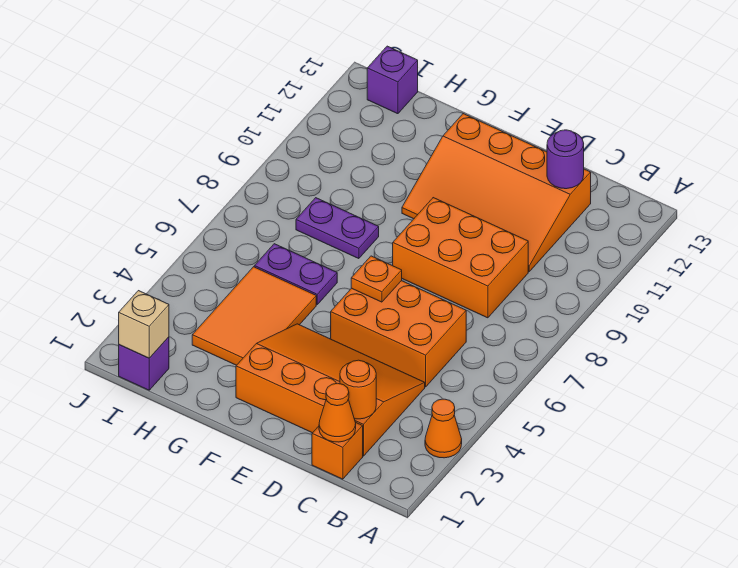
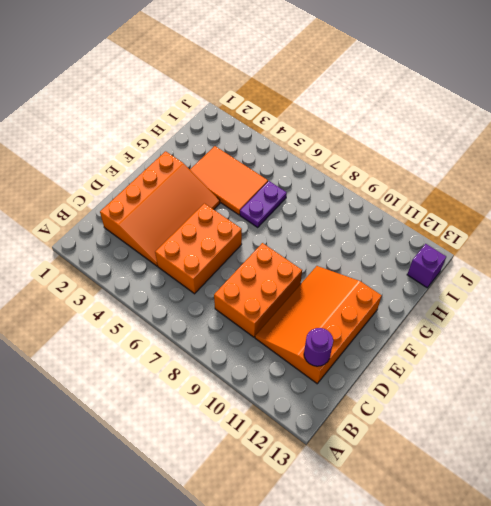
none -> orange 1x1 cone [425,399,462,458]
none -> orange 1x1 brick [312,423,363,479]
none -> purple 1x2 plate [296,198,379,259]

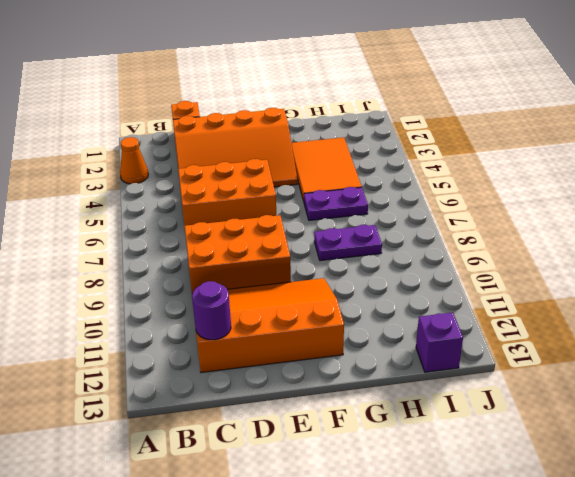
none -> purple 1x1 brick [119,337,169,390]
none -> orange 1x1 cone [319,383,356,442]
none -> orange 1x1 round brick [340,360,376,419]

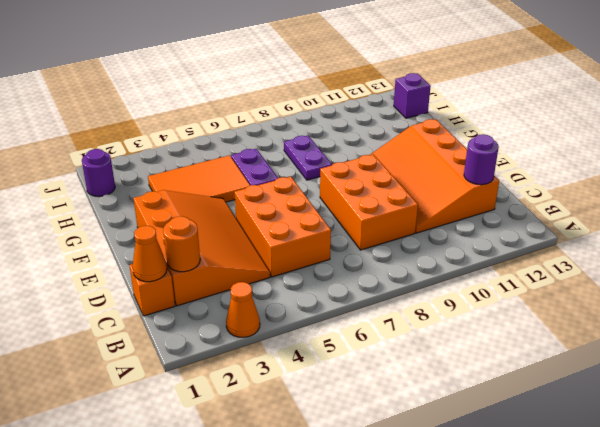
purple 1x1 round brick [82,149,115,196] -> purple 1x1 brick [119,337,169,390]
none -> orange 1x1 plate [351,256,402,302]
none -> tan 1x1 brick [119,291,169,358]

